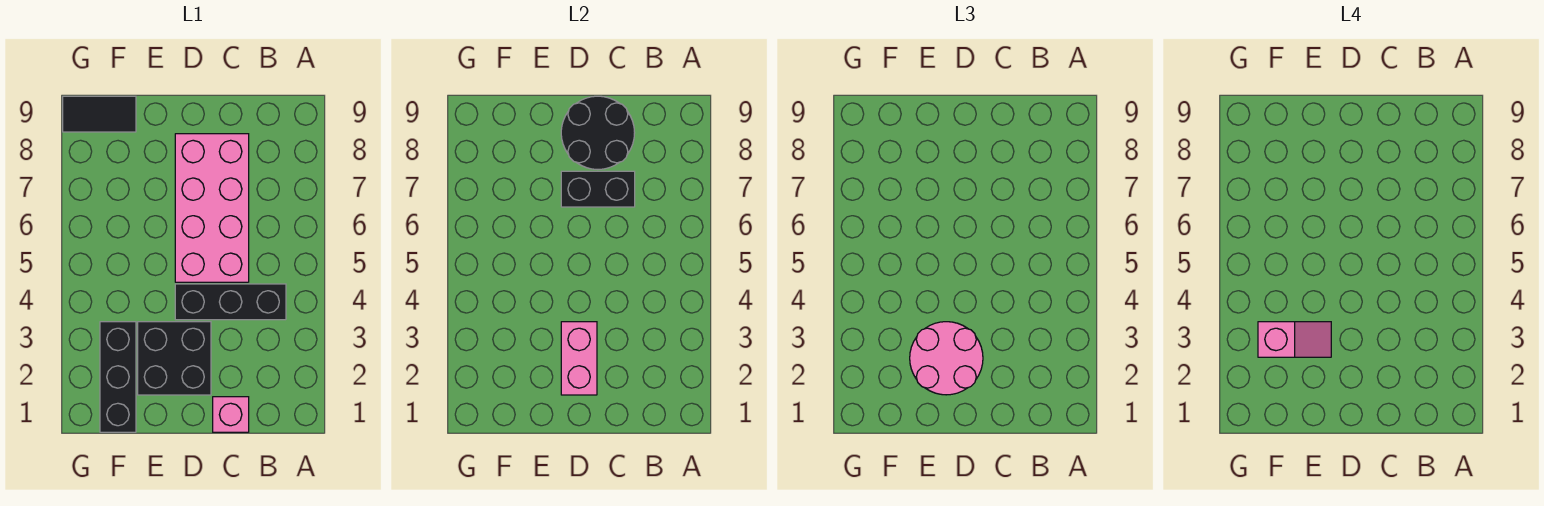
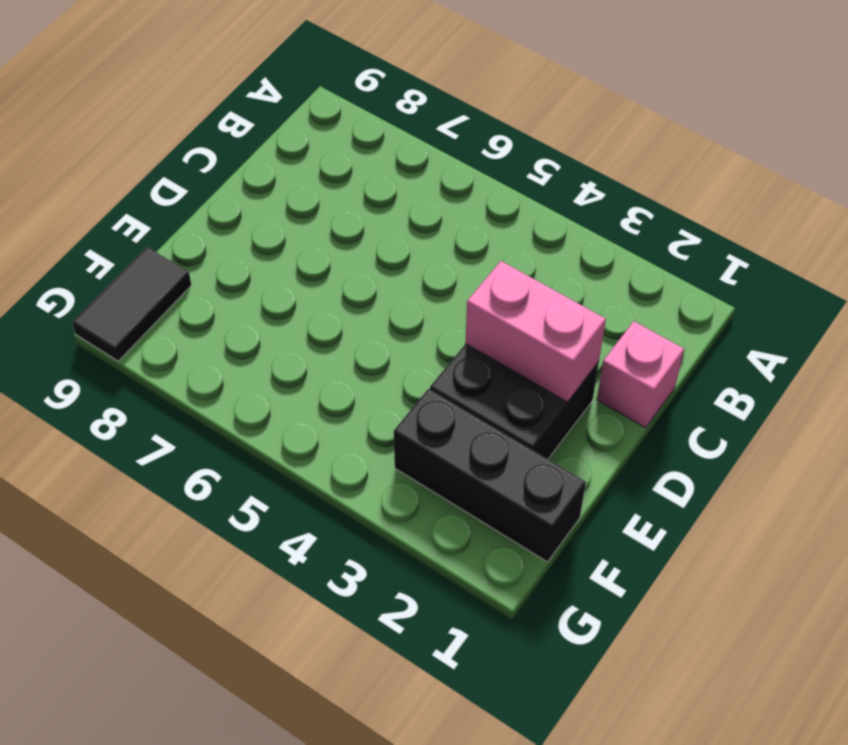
none -> black 1x3 brick [175,284,286,320]
none -> pink 2x4 brick [175,134,249,282]

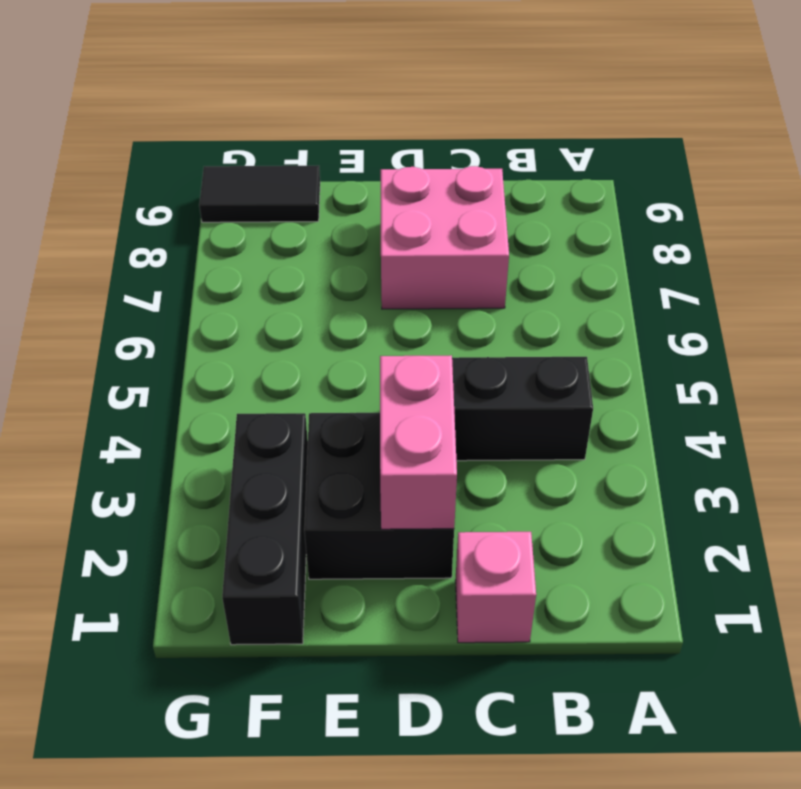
pink 2x2 brick [381,166,509,309] -> pink 2x4 brick [175,134,249,282]
none -> black 1x2 brick [561,171,635,207]
none -> black 2x2 round brick [561,96,635,169]

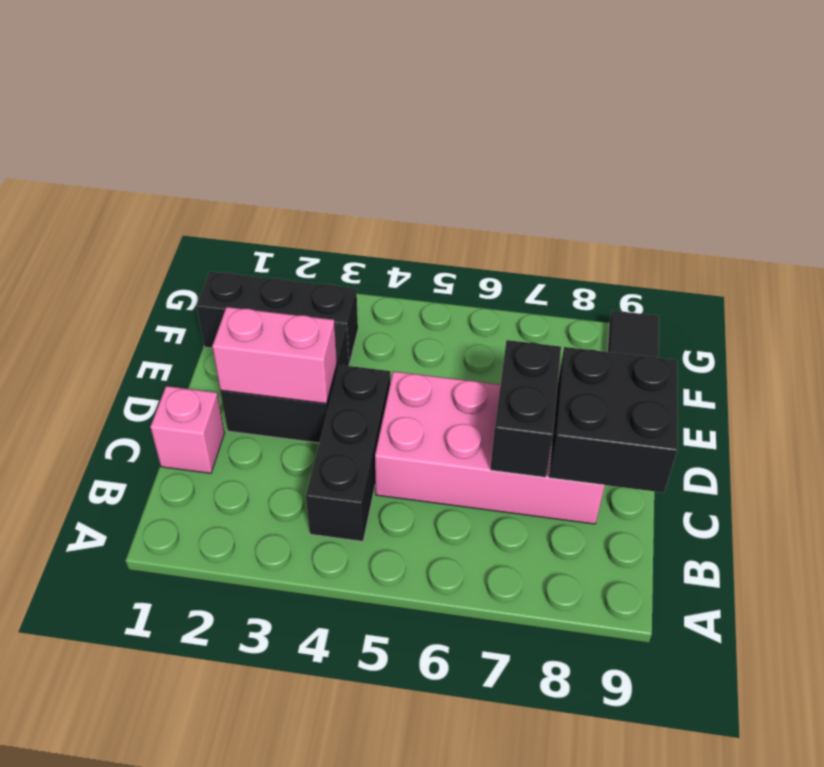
black 2x2 brick [549,347,678,493] -> black 2x2 round brick [561,96,635,169]
none -> pink 2x2 round brick [910,322,983,395]
none -> pink 1x2 slope [1258,322,1331,357]

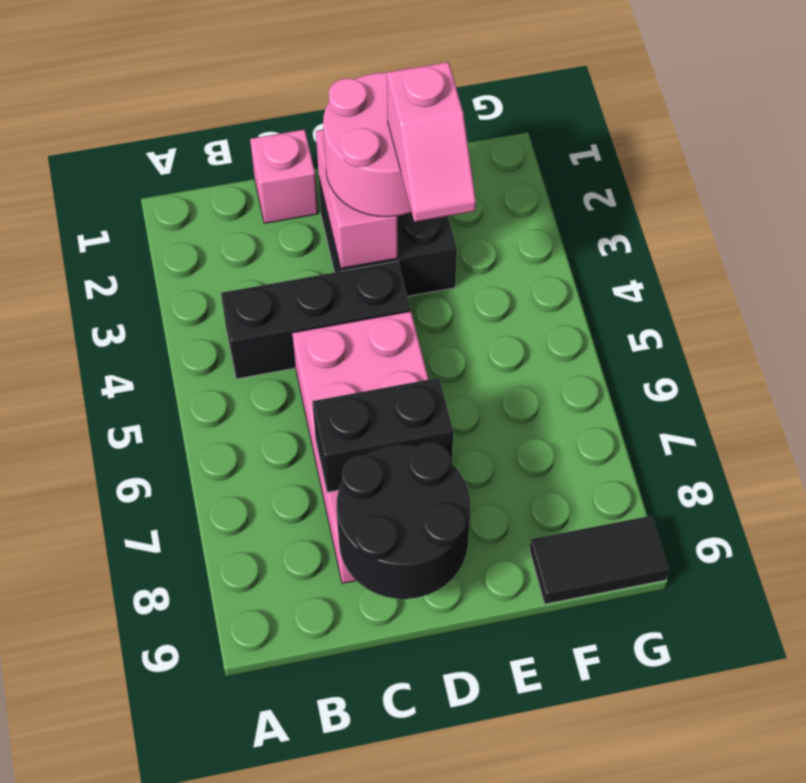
pink 1x2 slope [387,62,476,222] -> pink 1x2 slope turned to [1258,322,1331,357]
none -> black 1x3 brick [100,322,136,432]

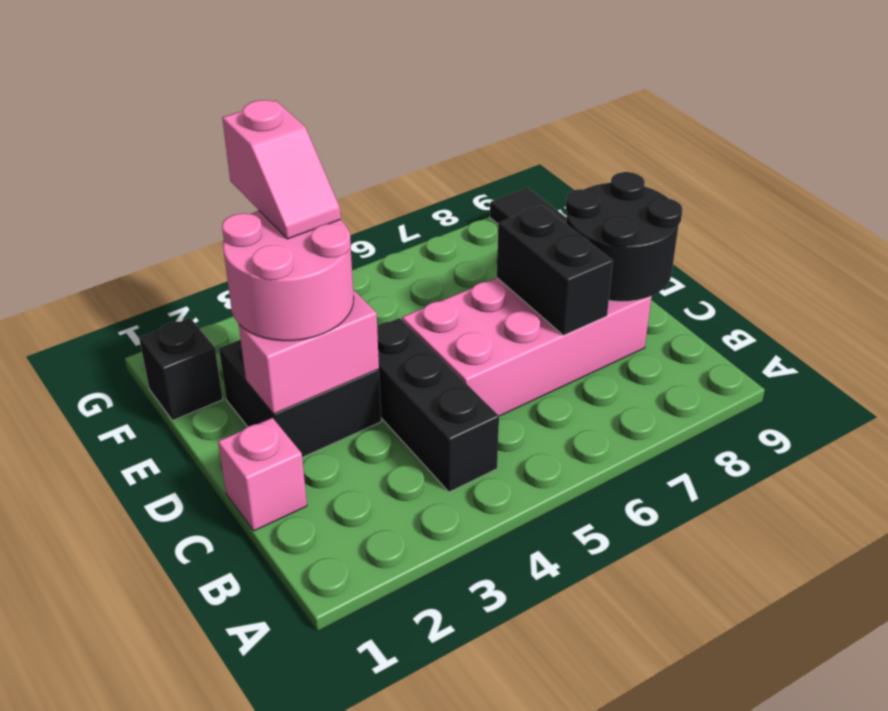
black 1x1 brick [139,318,223,421] -> black 1x3 brick [100,322,136,432]

